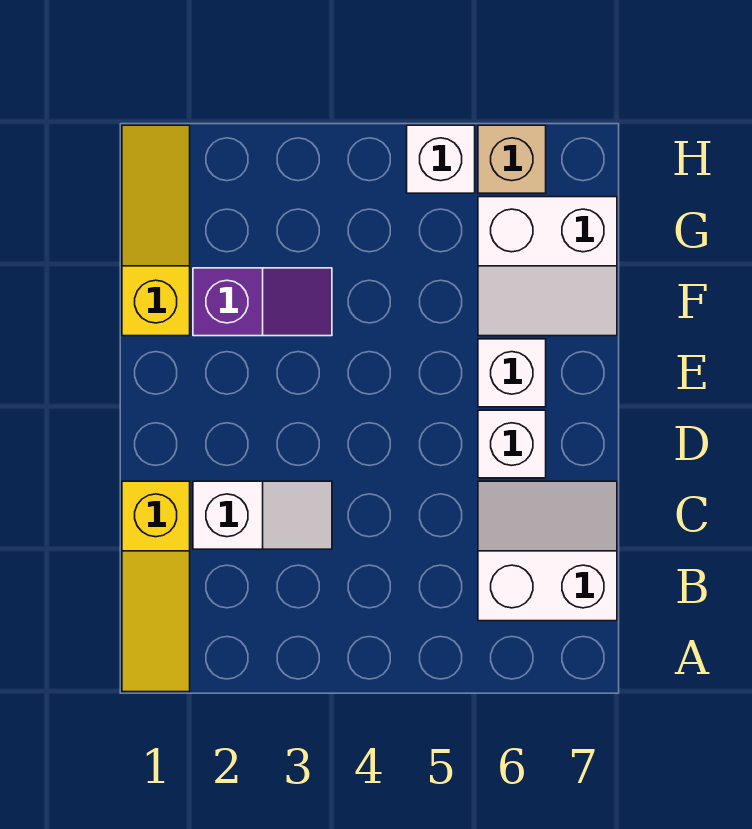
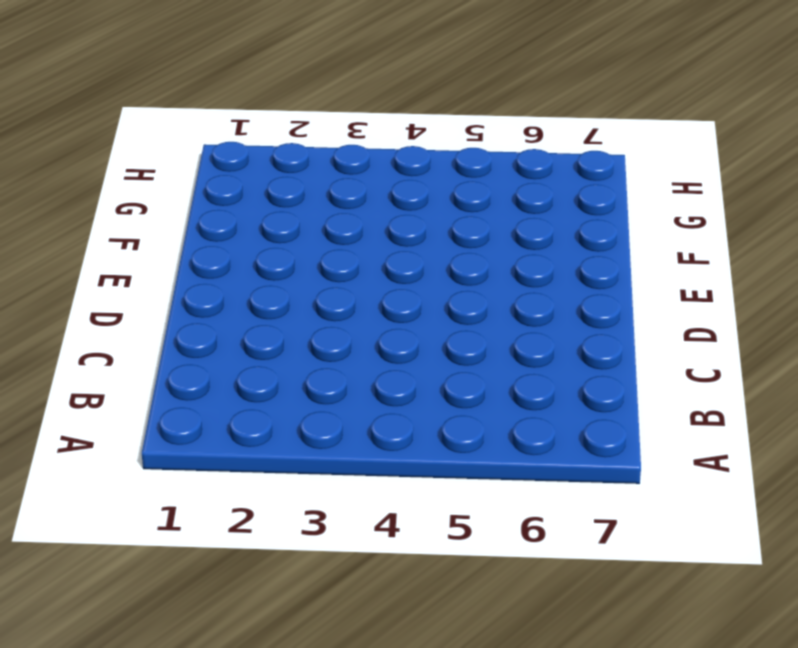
none -> yellow 1x3 slope [122,481,190,692]
none -> white 2x2 slope [478,481,617,621]

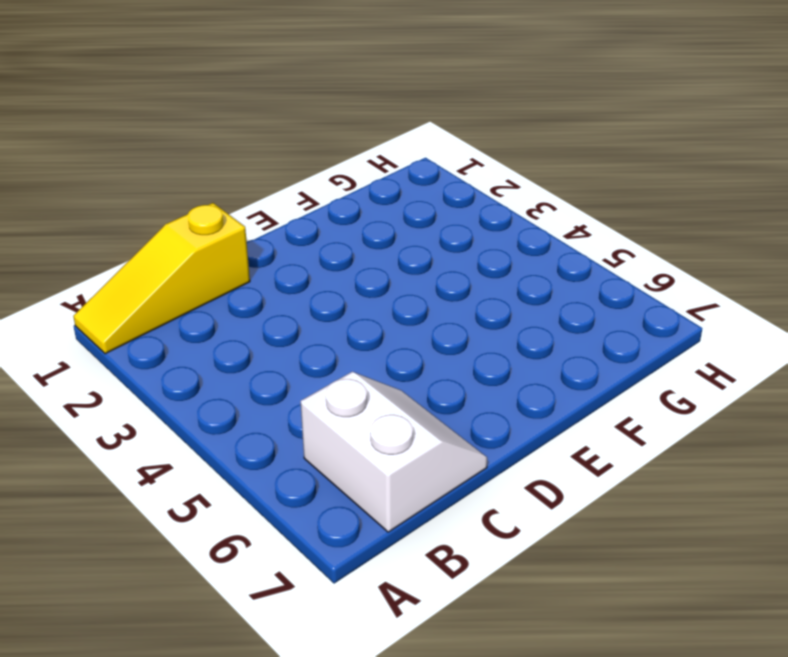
none -> white 1x2 slope [193,481,332,549]
none -> white 1x1 brick [478,410,546,478]

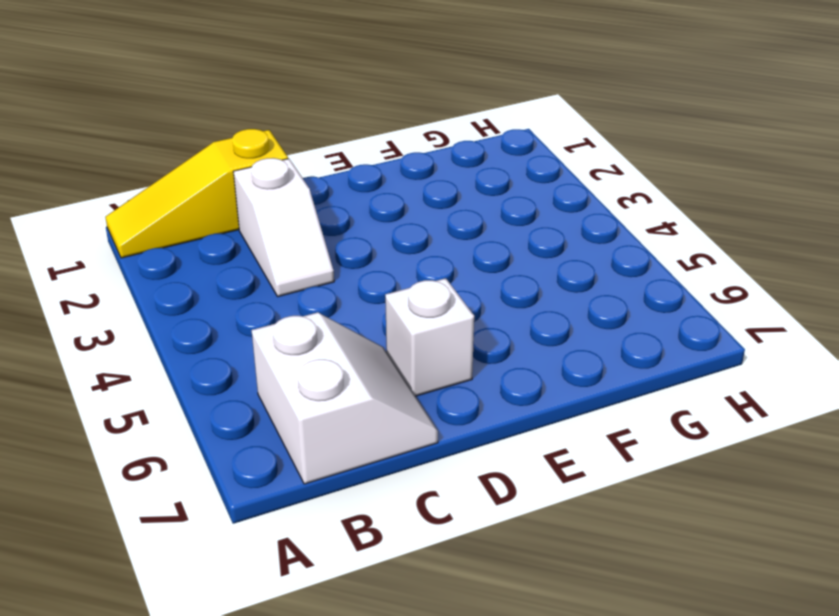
none -> white 1x1 brick [478,339,546,407]
none -> yellow 1x3 slope [122,125,190,336]

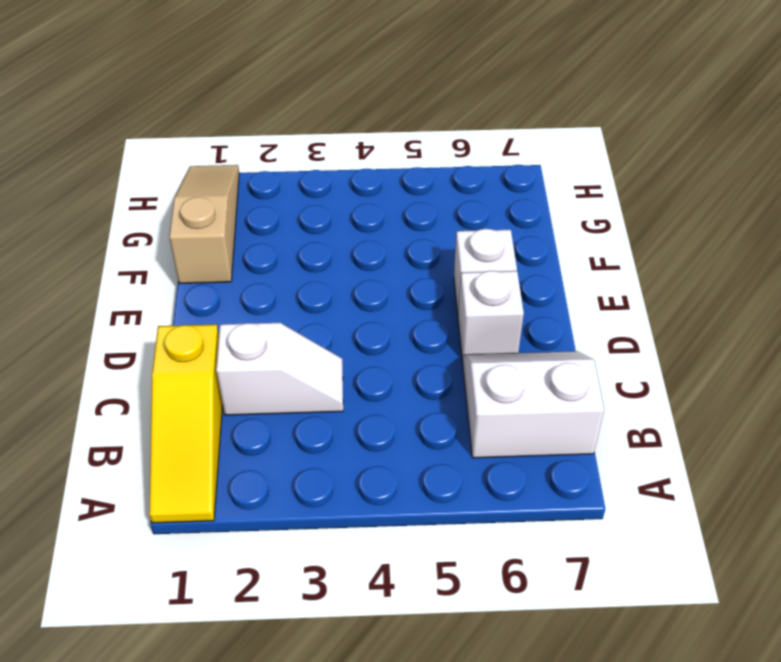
tan 1x3 slope [169,165,239,284] -> yellow 1x3 slope [122,125,190,336]
none -> purple 1x2 slope [193,268,332,336]
none -> white 2x2 slope [478,197,617,336]

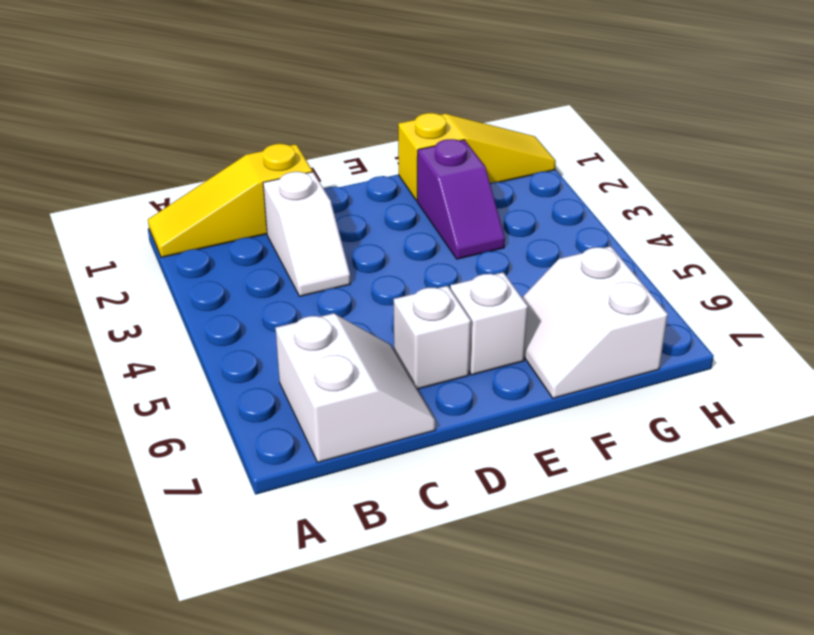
none -> white 1x1 brick [407,125,475,193]
none -> tan 1x1 brick [478,125,546,193]

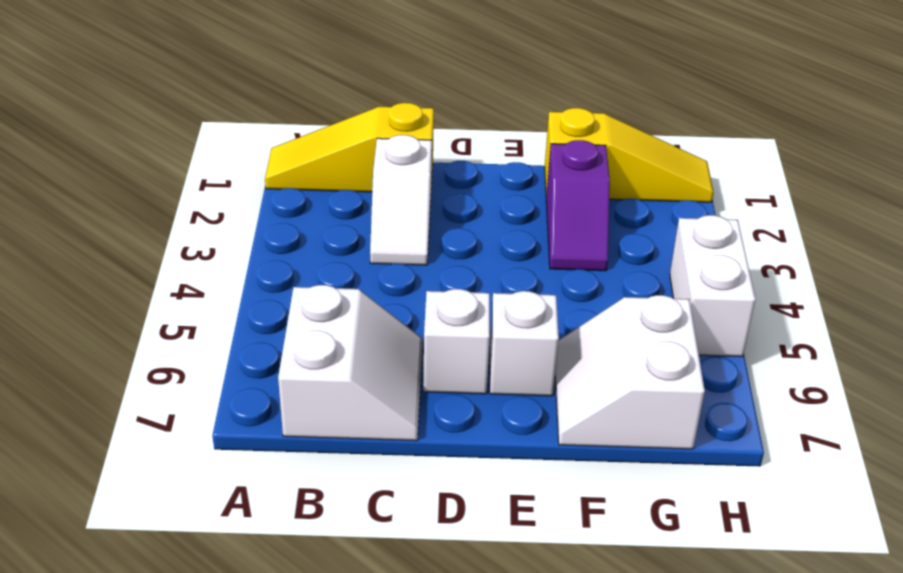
white 1x2 brick [670,215,756,357] -> white 1x1 brick [407,125,475,193]
none -> tan 1x1 brick [478,125,546,193]

